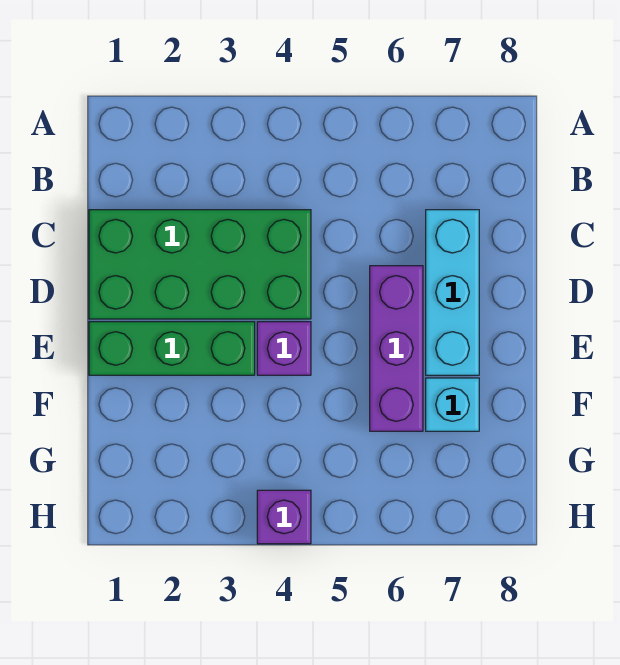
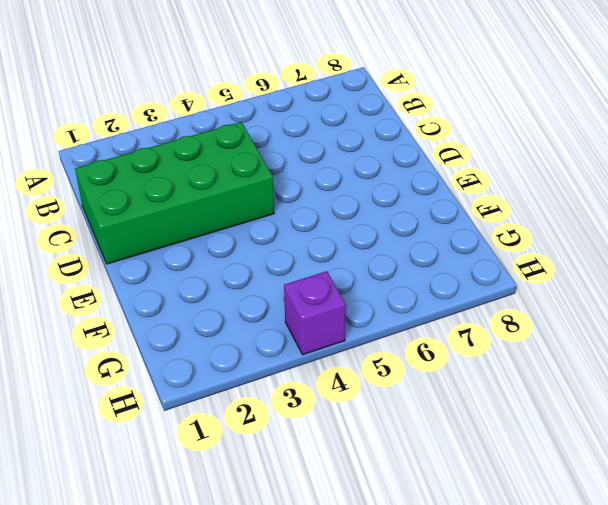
none -> cyan 1x3 brick [426,210,479,375]
none -> purple 1x3 brick [370,266,423,431]

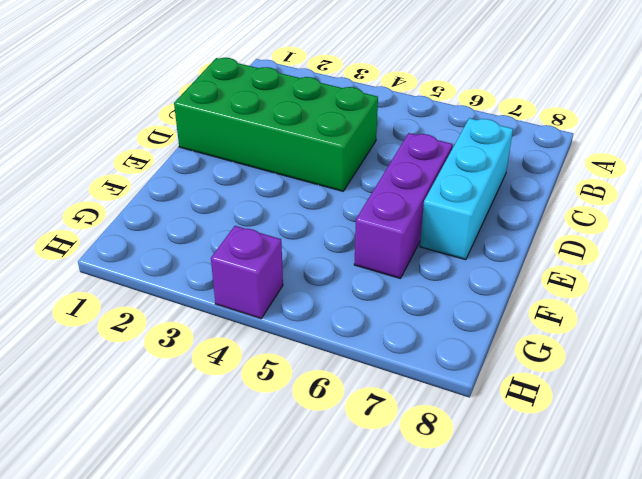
none -> green 1x3 brick [89,322,255,375]
none -> purple 1x1 brick [257,322,311,375]

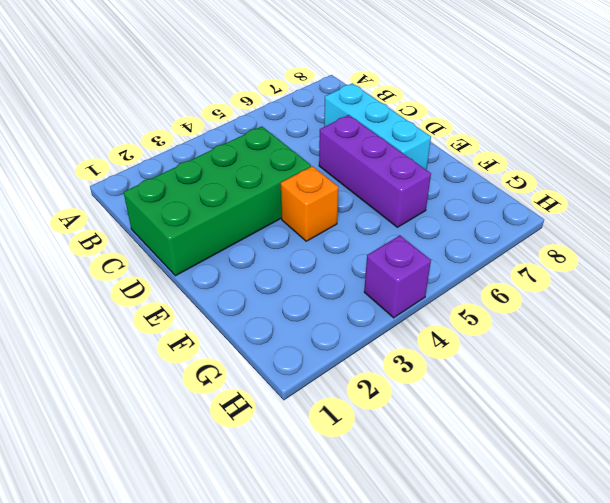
orange 1x1 brick [281,166,339,241] -> purple 1x1 brick [257,322,311,375]
none -> green 1x3 brick [89,322,255,375]
none -> cyan 1x1 brick [426,378,479,431]

